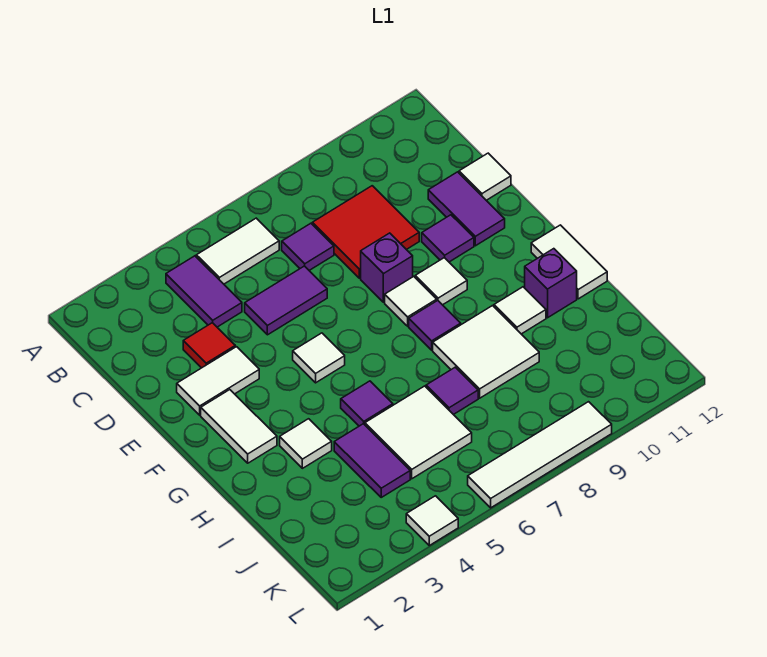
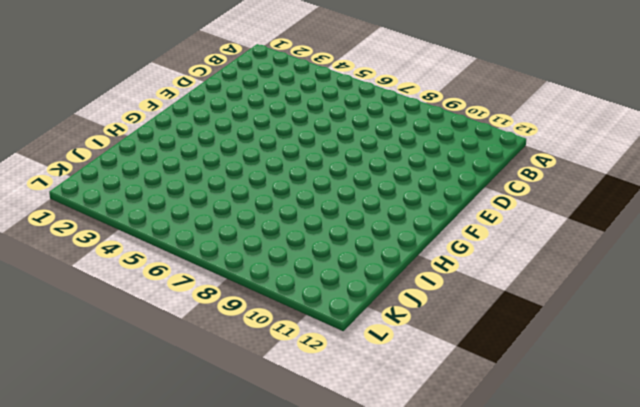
none -> purple 1x2 tile [166,256,242,327]
none -> white 1x2 tile [196,218,279,284]
none -> purple 1x1 tile [282,223,334,270]

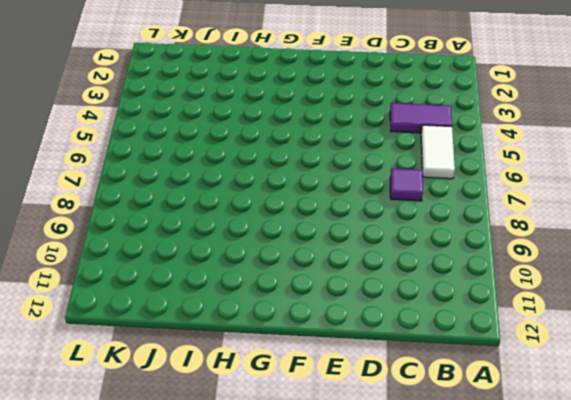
none -> red 2x2 tile [312,186,419,278]
none -> red 1x1 tile [183,323,235,368]
none -> purple 1x2 tile [245,266,327,335]

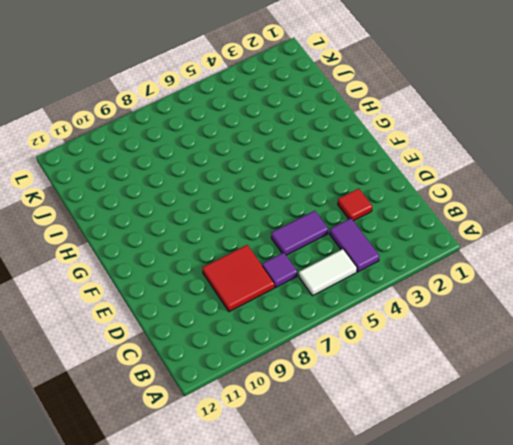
none -> purple 1x2 tile [428,172,505,246]
none -> white 1x1 tile [459,153,511,200]
none -> white 1x2 tile [177,347,259,415]

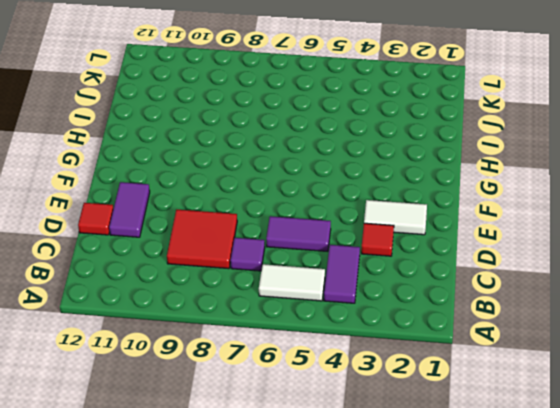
red 1x1 tile [78,203,114,235] -> white 1x1 tile [459,153,511,200]
none -> purple 1x1 brick [361,233,413,302]
none -> purple 1x1 tile [422,215,474,262]
none -> white 1x2 tile [201,390,277,463]

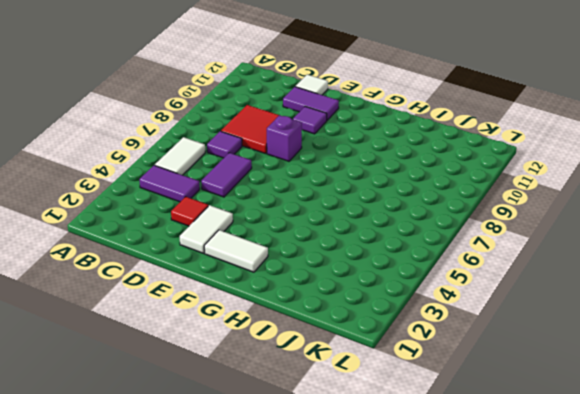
none -> white 1x1 tile [293,333,345,383]
none -> white 1x1 tile [385,276,437,326]
none -> white 1x1 tile [415,258,467,305]

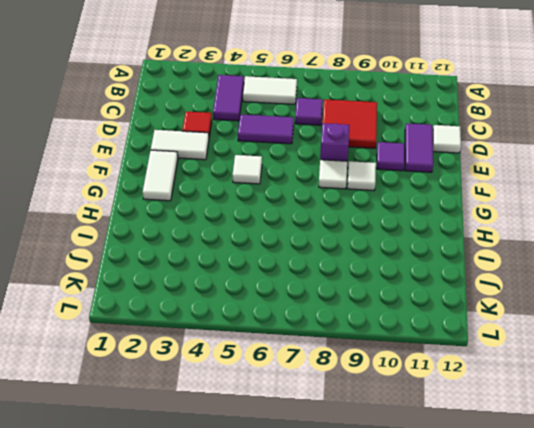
none -> purple 1x1 tile [409,301,461,350]
none -> white 1x2 tile [531,225,607,299]
none -> white 1x1 tile [280,419,332,468]

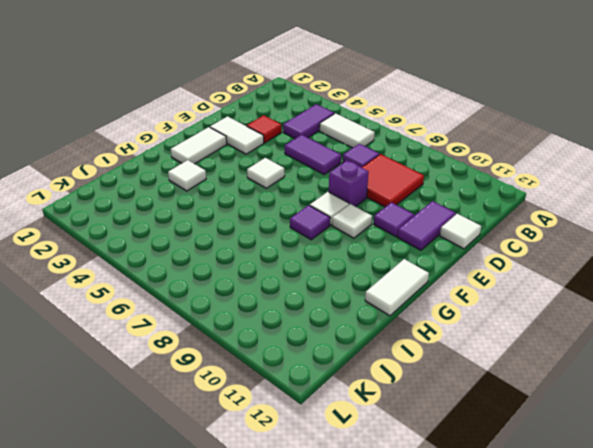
none -> purple 1x1 tile [341,381,393,426]
none -> white 2x2 tile [433,306,539,398]
none -> white 1x1 tile [494,287,546,334]

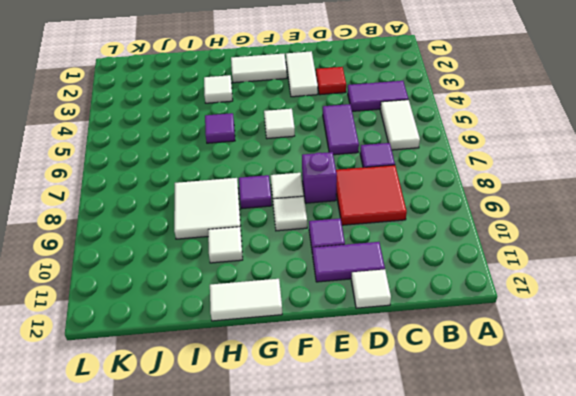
none -> purple 1x1 brick [525,249,577,318]
none -> purple 1x2 tile [334,424,410,497]
none -> white 2x2 tile [365,386,472,479]

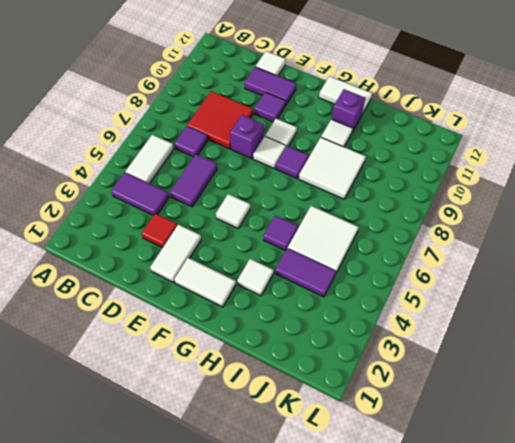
none -> purple 1x1 tile [426,367,478,415]
none -> white 1x1 tile [406,496,458,545]
none -> white 1x4 tile [468,402,612,508]

